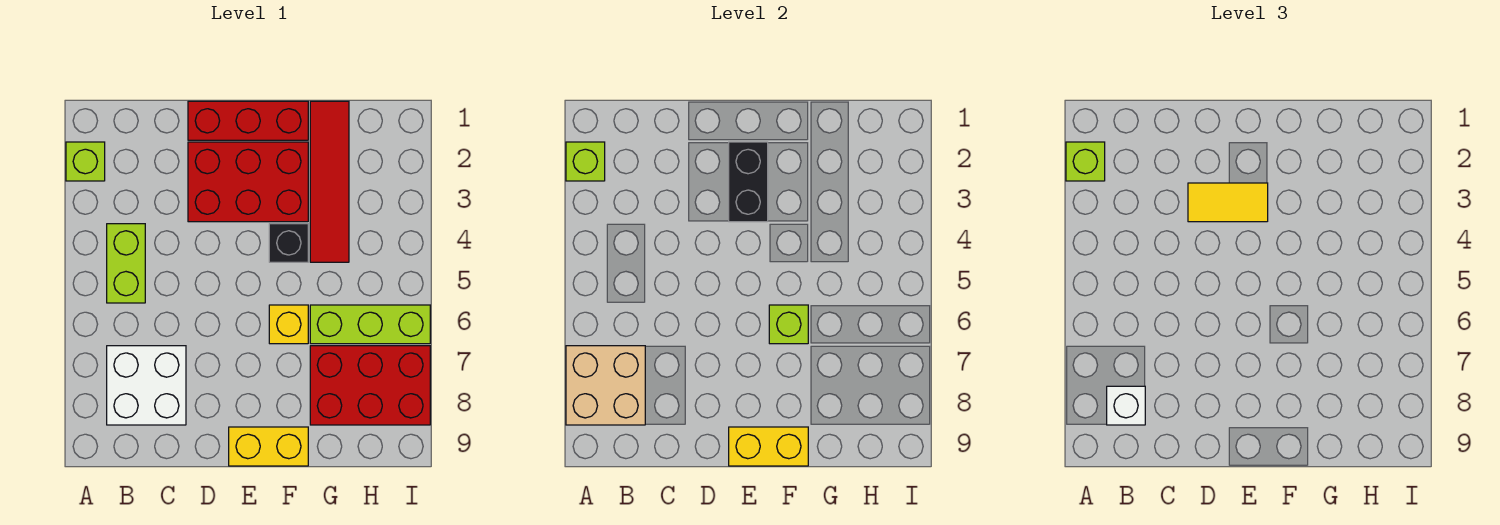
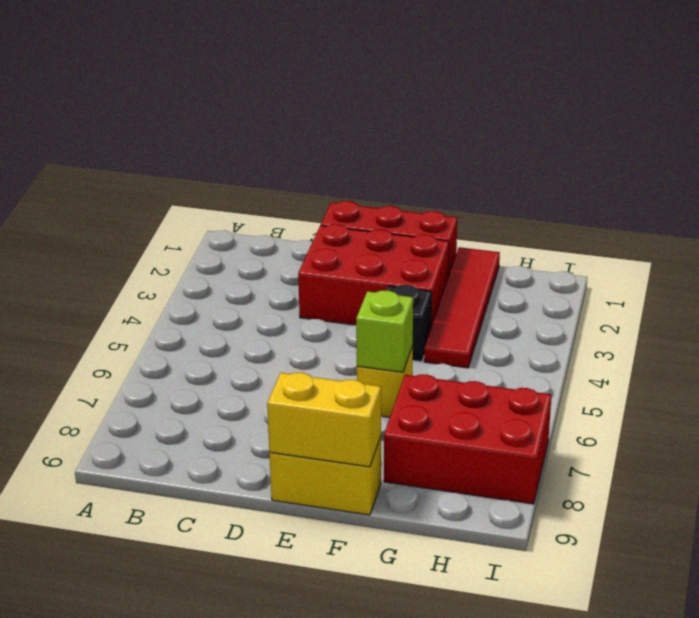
none -> lime 1x1 brick [66,142,105,181]
none -> lime 1x2 brick [107,224,145,303]
none -> white 2x2 brick [107,346,186,425]

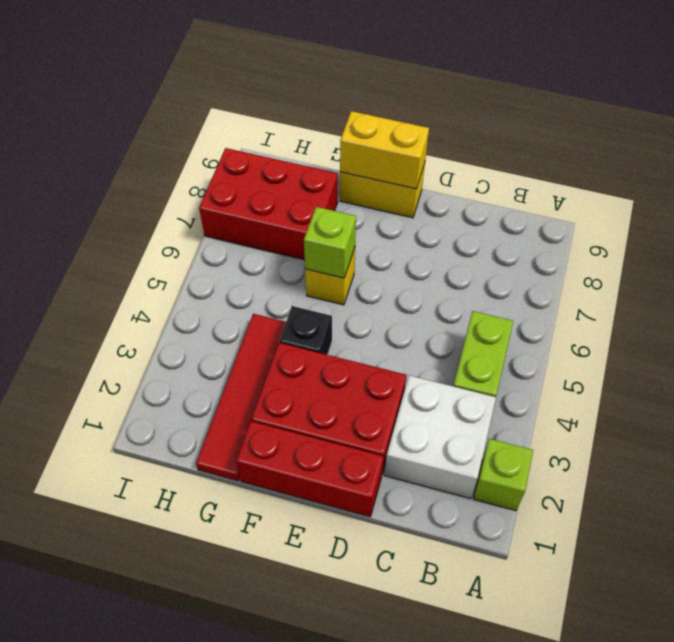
white 2x2 brick [384,375,496,499] -> white 2x2 brick moved to [107,346,186,425]
none -> lime 1x3 brick [310,305,430,344]
none -> lime 1x1 brick [566,142,605,181]
none -> tan 2x2 brick [566,346,645,425]

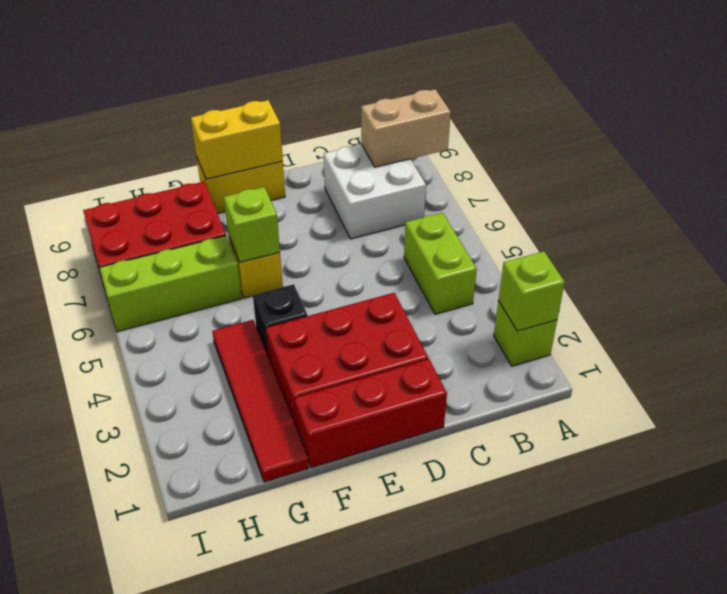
tan 1x2 brick [361,89,451,167] -> tan 2x2 brick [566,346,645,425]
none -> black 1x2 brick [729,142,768,222]
none -> lime 1x1 brick [1066,142,1105,181]
none -> white 1x1 brick [1107,386,1145,425]

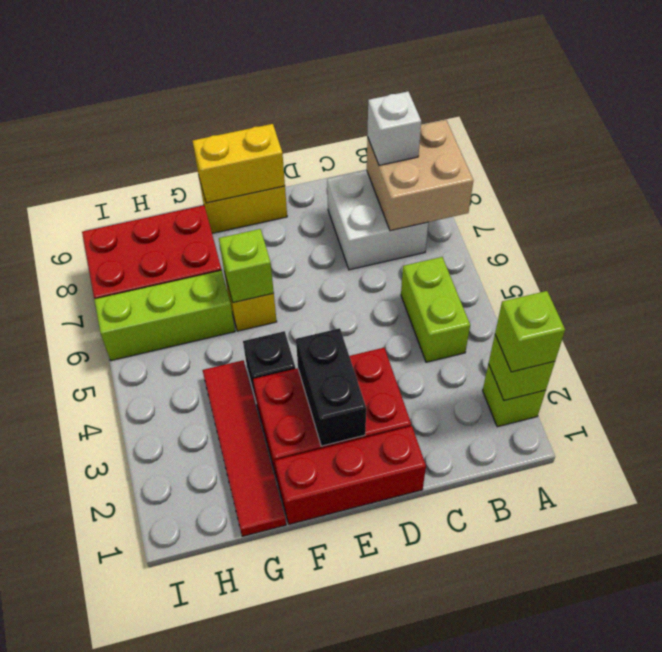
none -> yellow 1x2 tile [1188,183,1268,222]

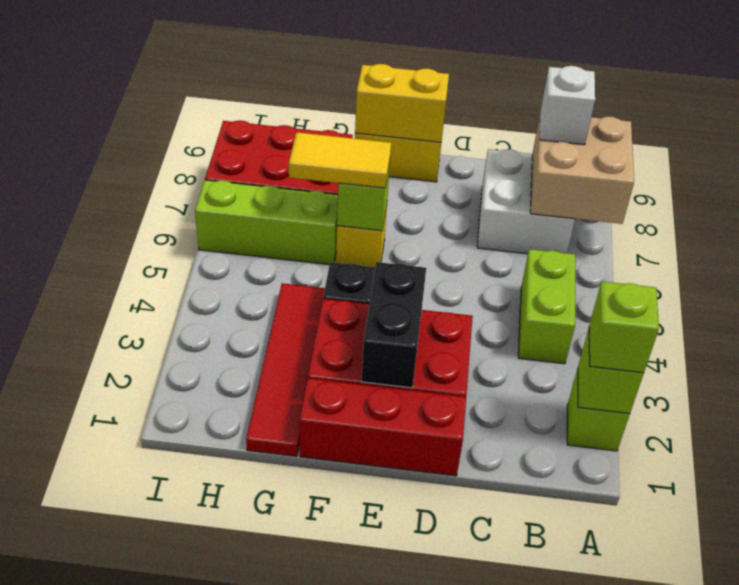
yellow 1x2 tile [289,132,391,188] -> yellow 1x2 tile moved to [1188,183,1268,222]

